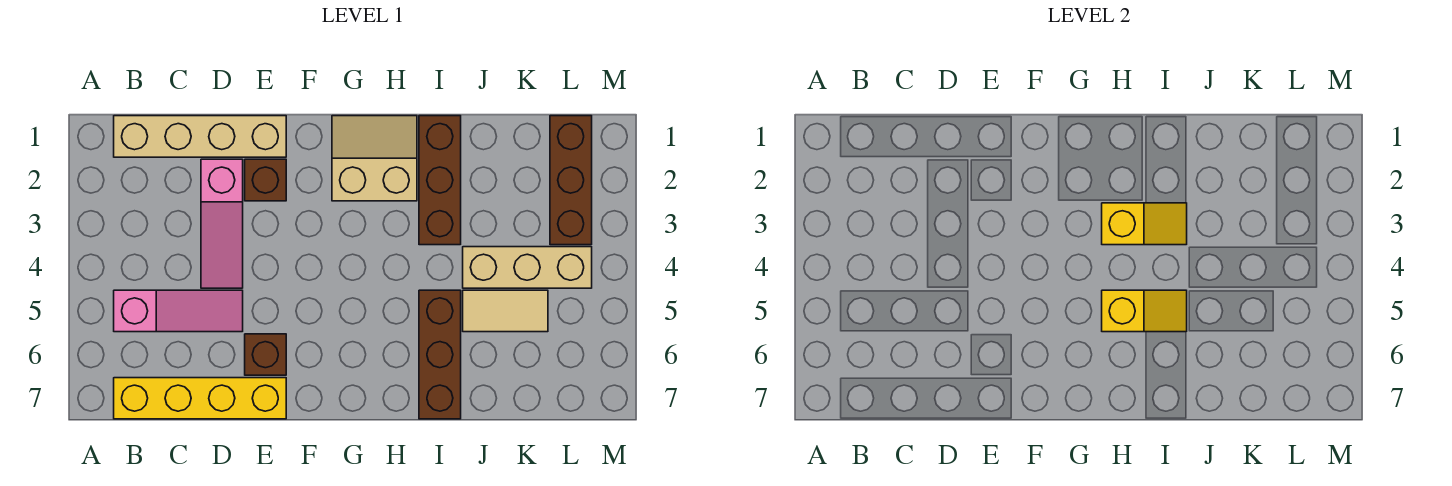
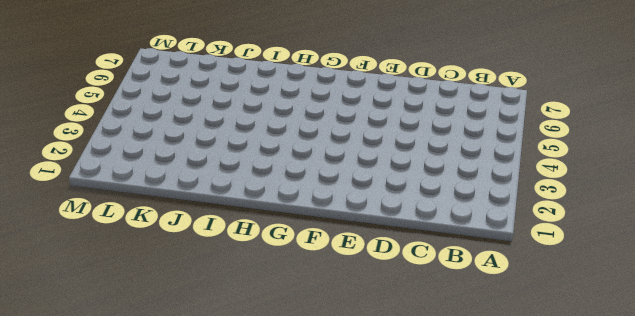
none -> tan 1x4 brick [114,116,286,157]
none -> pink 1x3 slope [114,290,243,332]
none -> yellow 1x4 brick [114,378,286,419]

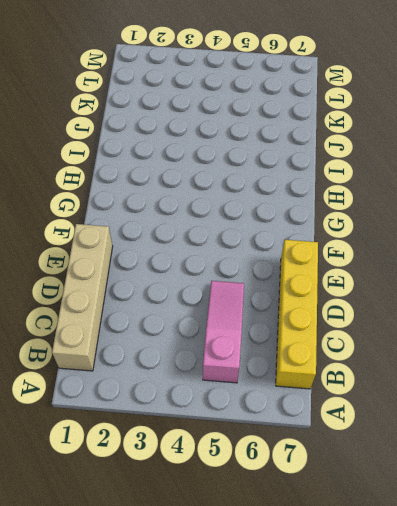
none -> pink 1x3 slope [201,159,243,288]
none -> brown 1x1 brick [245,159,286,201]
none -> brown 1x1 brick [245,334,286,375]

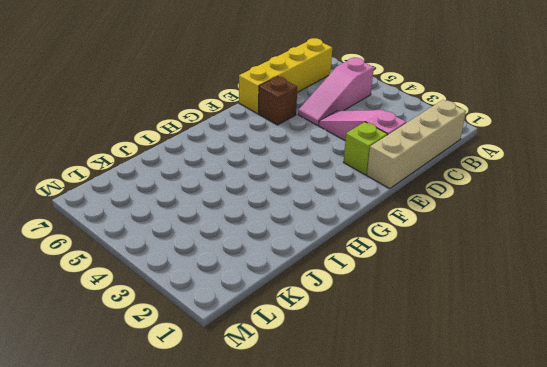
lime 1x1 brick [344,122,387,175] -> brown 1x1 brick [245,159,286,201]
none -> tan 2x2 slope [332,116,417,201]
none -> brown 1x3 brick [419,116,461,245]
none -> brown 1x3 brick [419,290,461,419]

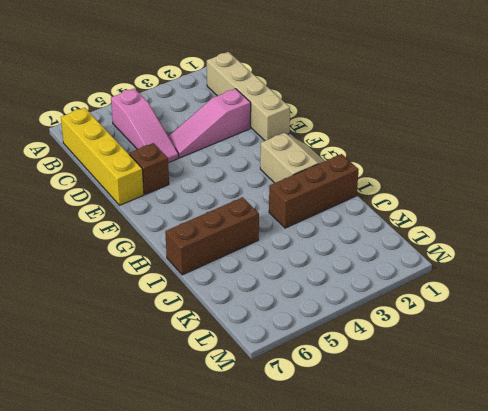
none -> brown 1x1 brick [245,159,286,201]
none -> tan 1x3 brick [463,247,592,288]
none -> tan 1x2 tile [463,290,548,332]

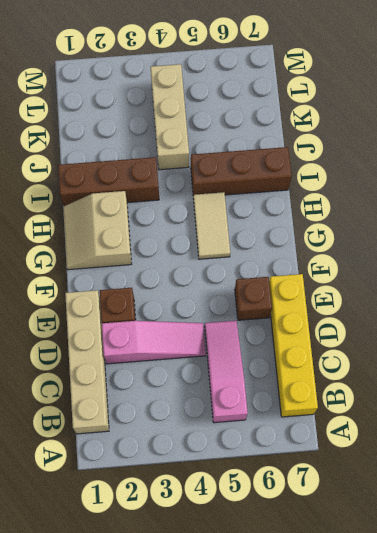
tan 1x2 tile [193,192,230,259] -> tan 1x2 tile moved to [463,290,548,332]
none -> brown 1x3 brick [550,116,592,245]
none -> yellow 1x2 slope [1102,203,1187,245]
none -> yellow 1x2 slope [1102,290,1187,332]

